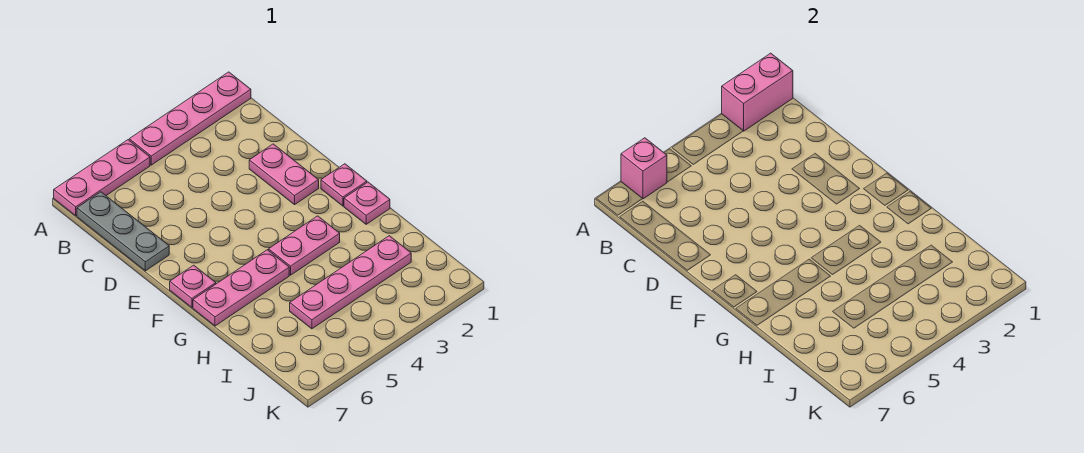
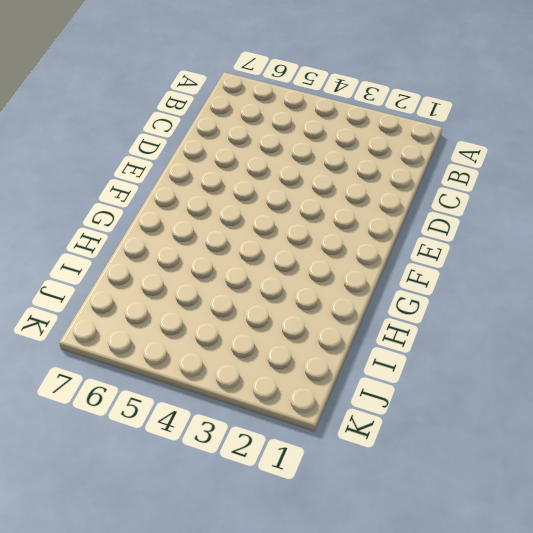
none -> pink 1x4 plate [129,72,251,165]
none -> pink 1x3 plate [54,140,150,216]
none -> grey 1x3 plate [77,192,169,271]

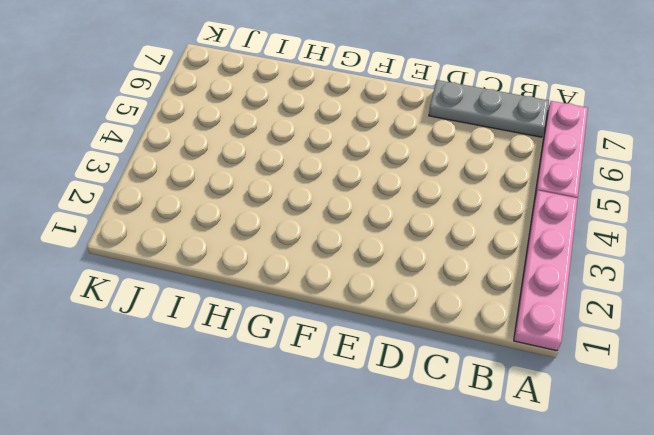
none -> pink 1x2 plate [249,144,319,205]
none -> pink 1x1 plate [321,164,367,206]
none -> pink 1x1 plate [170,265,216,308]

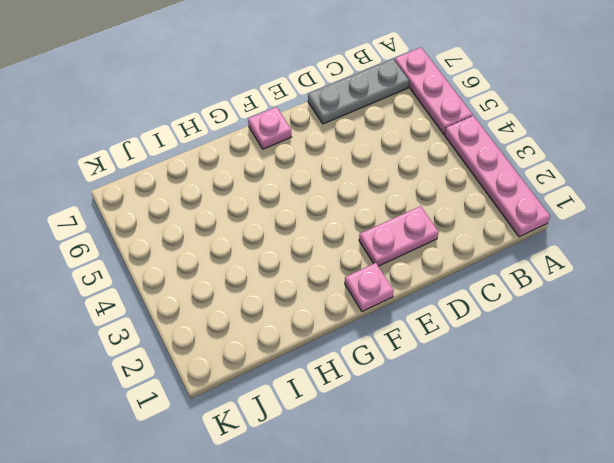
none -> pink 1x1 plate [344,182,390,224]
none -> pink 1x2 plate [269,216,340,275]
none -> pink 1x3 plate [193,250,289,326]

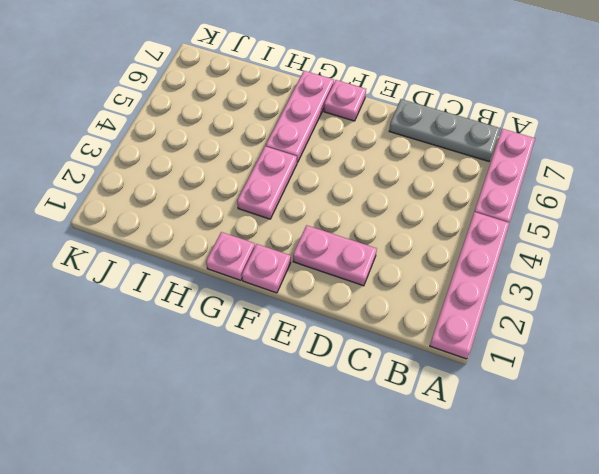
none -> pink 1x4 plate [290,236,411,329]
none -> pink 1x2 brick [722,53,793,131]
none -> pink 1x1 brick [621,138,667,199]

